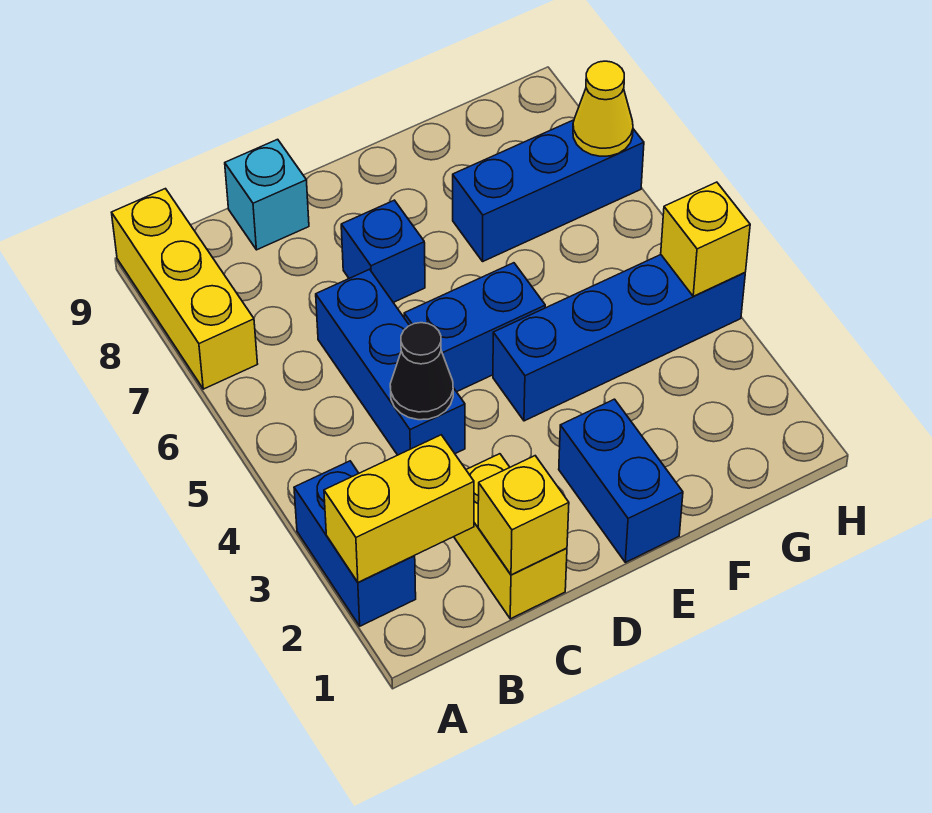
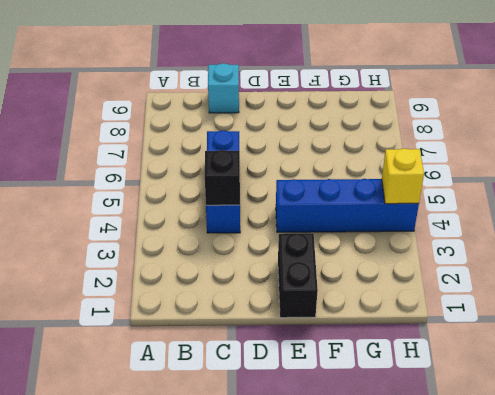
black 1x1 brick [205,150,240,205] -> black 1x1 cone [390,323,453,420]
black 1x2 brick [278,233,318,318] -> blue 1x2 brick [559,399,683,562]
none -> blue 1x2 brick [294,461,416,626]
none -> yellow 1x3 brick [112,189,257,389]
none -> yellow 1x2 brick [454,454,567,619]

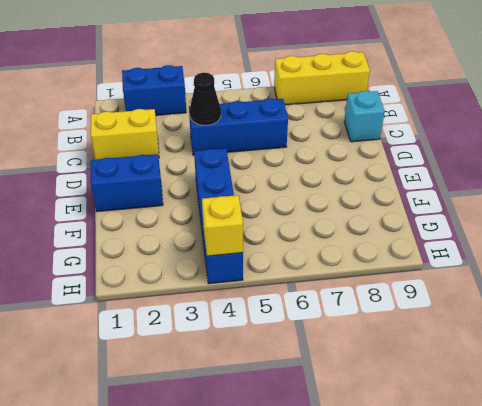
none -> blue 1x2 brick [404,263,545,392]
none -> blue 1x1 brick [341,200,425,302]
none -> blue 1x3 brick [453,120,644,261]

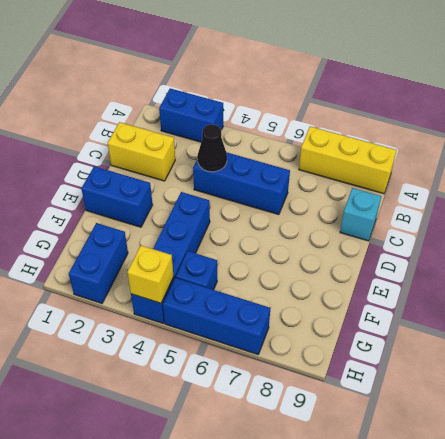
blue 1x2 brick [69,223,128,303] -> blue 1x2 brick moved to [404,263,545,392]
blue 1x1 brick [176,251,217,290] -> blue 1x1 brick moved to [341,200,425,302]
blue 1x3 brick [163,278,270,354] -> blue 1x3 brick turned to [453,120,644,261]
none -> yellow 1x2 brick [324,435,474,582]
none -> yellow 1x1 brick [478,456,569,575]
none -> yellow 1x1 cone [573,61,633,156]

